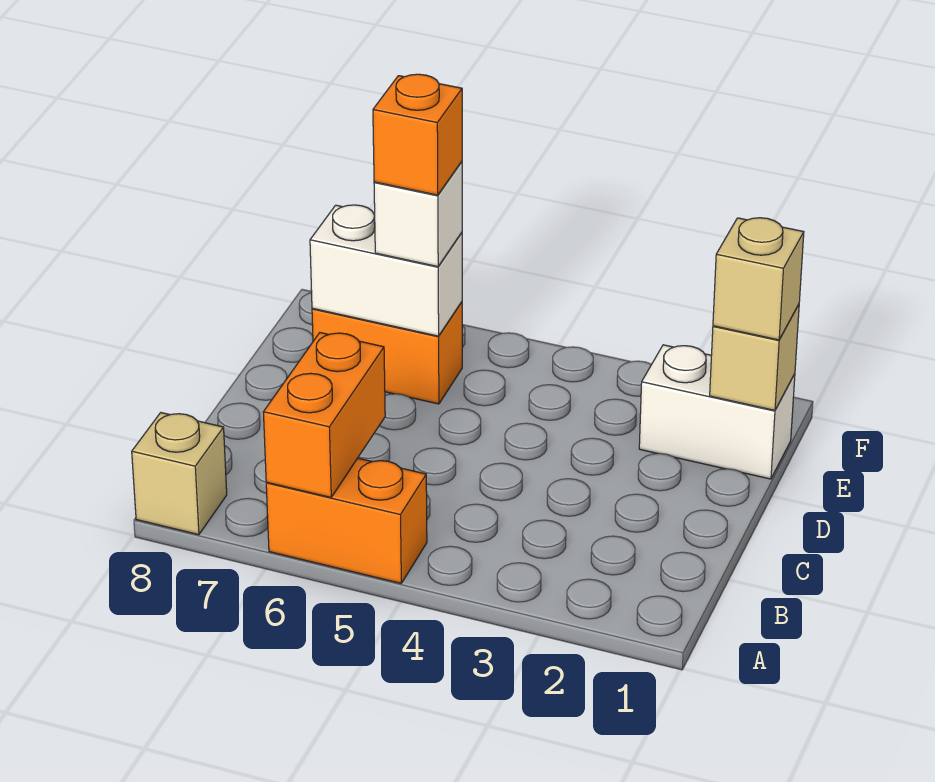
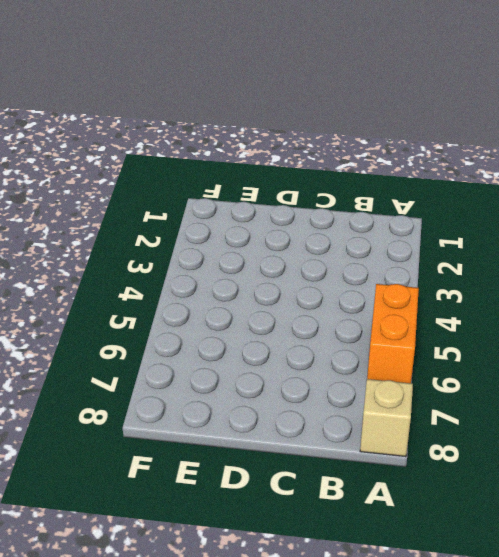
none -> white 1x2 brick [639,345,795,479]
none -> orange 1x2 brick [312,302,462,404]

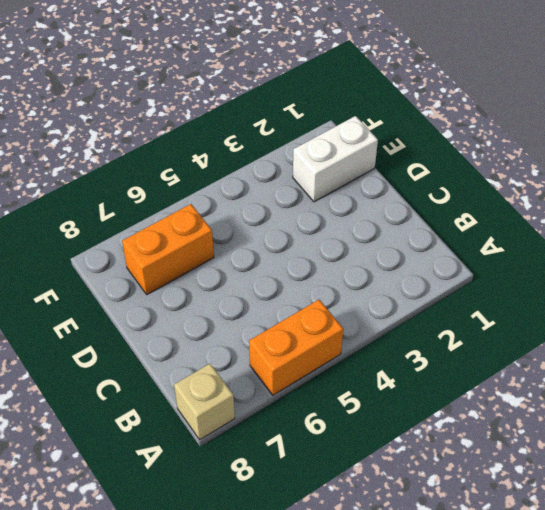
none -> orange 1x2 brick [263,333,385,497]
none -> tan 1x1 brick [710,305,799,410]

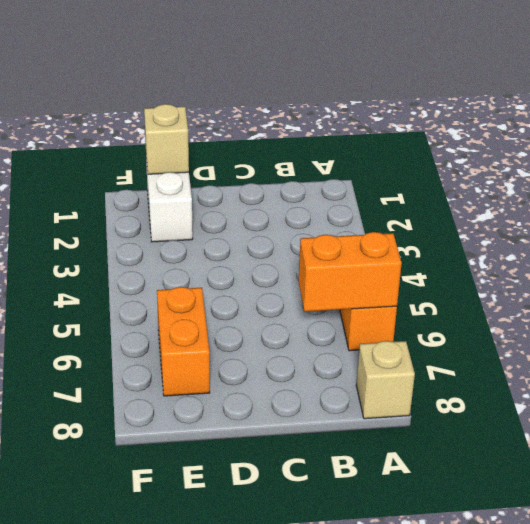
none -> white 1x2 brick [310,205,462,336]
none -> tan 1x1 brick [713,218,804,340]

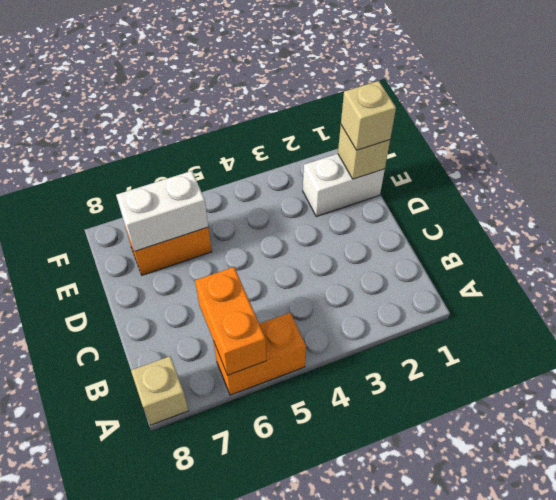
none -> white 1x1 brick [374,162,462,267]
none -> orange 1x1 brick [373,74,462,195]

